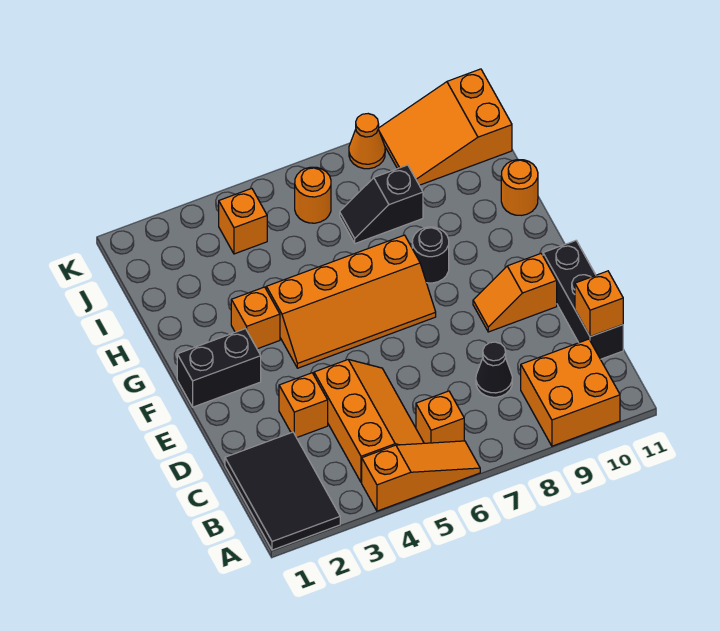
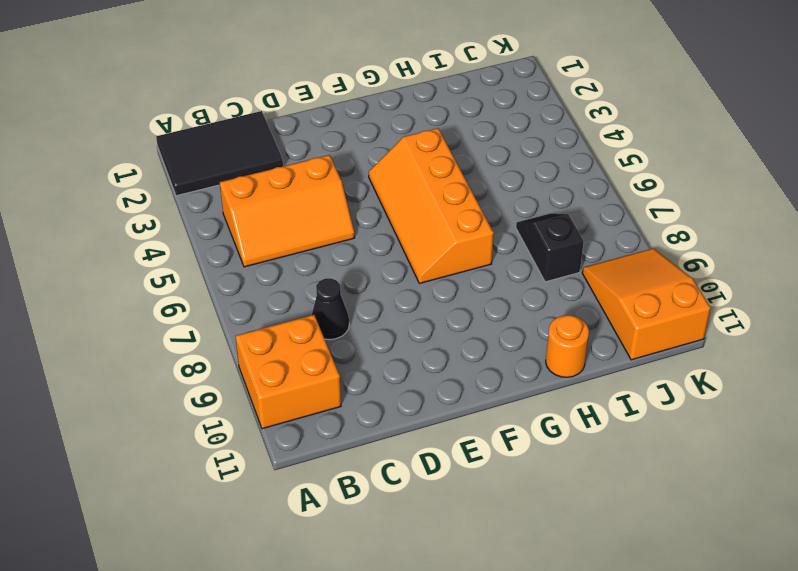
none -> orange 1x3 slope [362,441,480,511]
none -> orange 1x1 brick [416,391,464,443]
none -> black 1x3 brick [543,241,623,359]

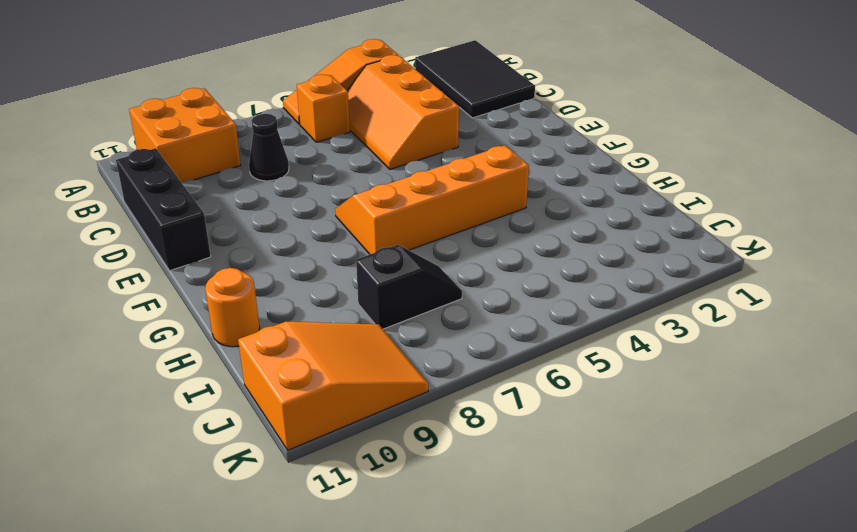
none -> orange 1x1 brick [279,373,328,438]
none -> orange 1x2 slope [473,254,557,332]
none -> black 1x2 brick [177,329,261,407]

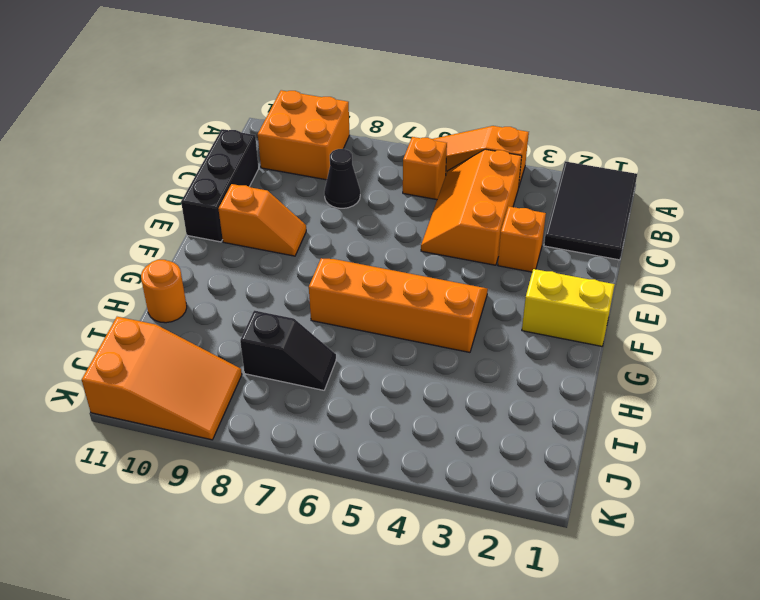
yellow 1x2 brick [522,269,615,346] -> black 1x2 brick [177,329,261,407]
none -> orange 1x1 brick [231,287,280,349]
none -> black 1x1 round brick [412,227,449,283]
none -> orange 1x1 brick [219,188,267,254]

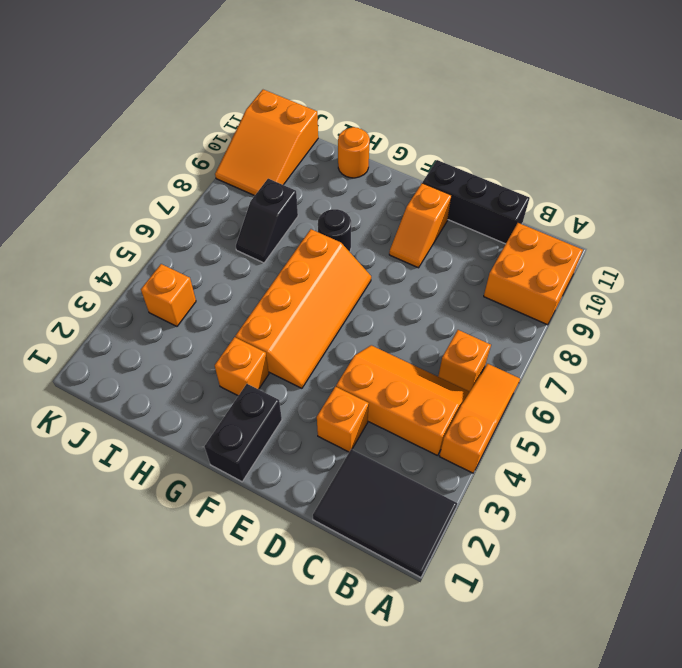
none -> black 1x1 cone [476,342,512,397]
none -> orange 1x1 round brick [295,167,331,223]
none -> orange 1x1 cone [349,114,385,169]

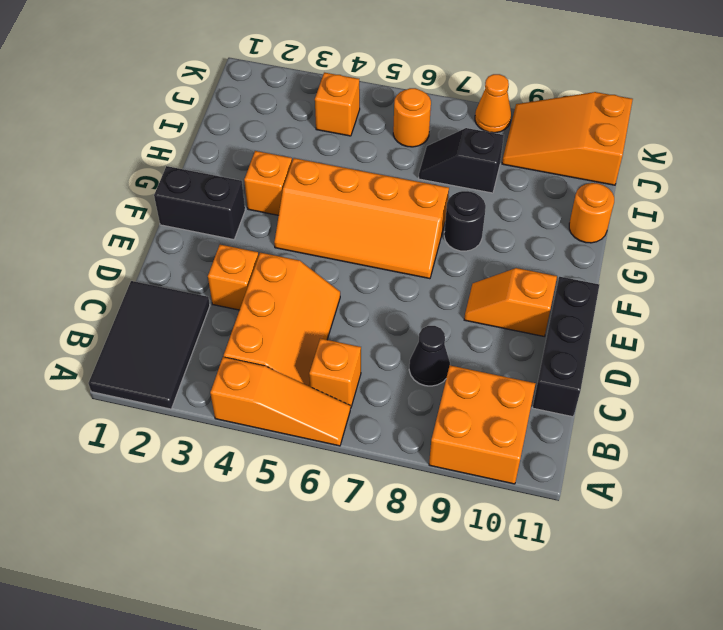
none -> orange 1x1 brick [575,271,623,337]

